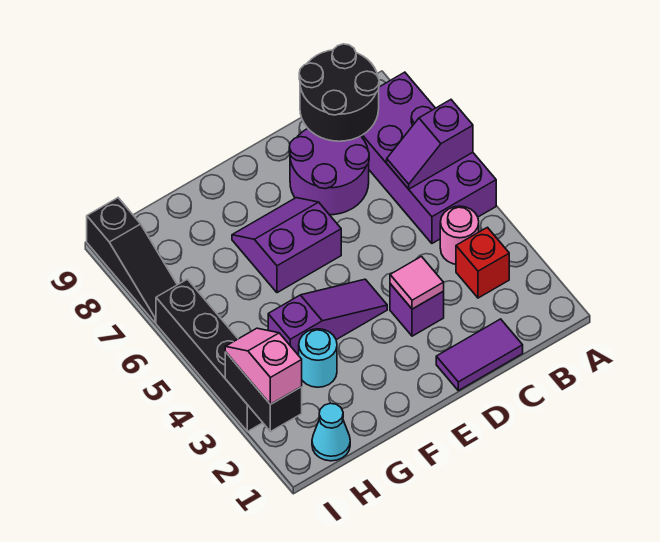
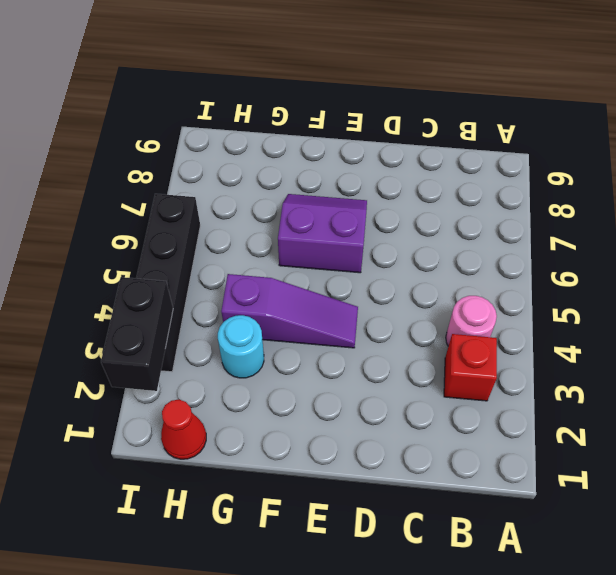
red 1x1 cone [161,400,206,459] -> cyan 1x1 cone [312,403,350,461]
none -> purple 2x4 brick [361,72,496,243]
none -> purple 1x2 tile [436,319,523,391]
none -> purple 2x2 round brick [289,129,369,215]

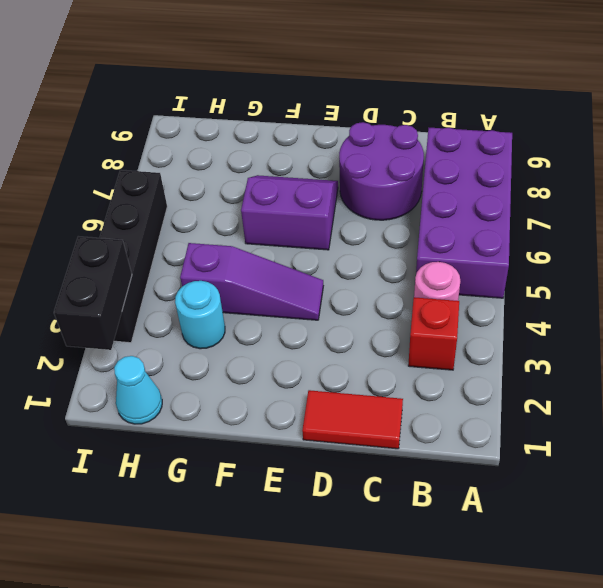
red 1x2 tile [302,390,403,449] -> purple 1x2 tile [436,319,523,391]
none -> purple 1x1 brick [390,284,444,336]
none -> black 1x3 slope [87,198,177,323]
none -> purple 1x2 slope [387,100,473,189]

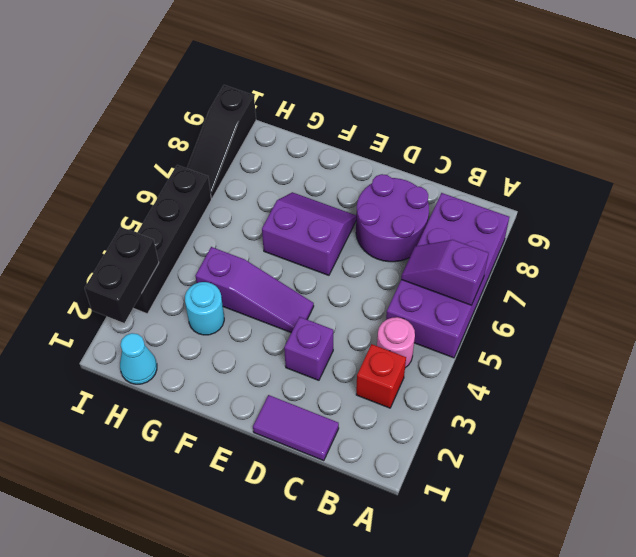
none -> black 2x2 round brick [299,44,379,141]
none -> pink 1x1 tile [390,257,444,309]
none -> pink 1x2 slope [225,328,302,405]

